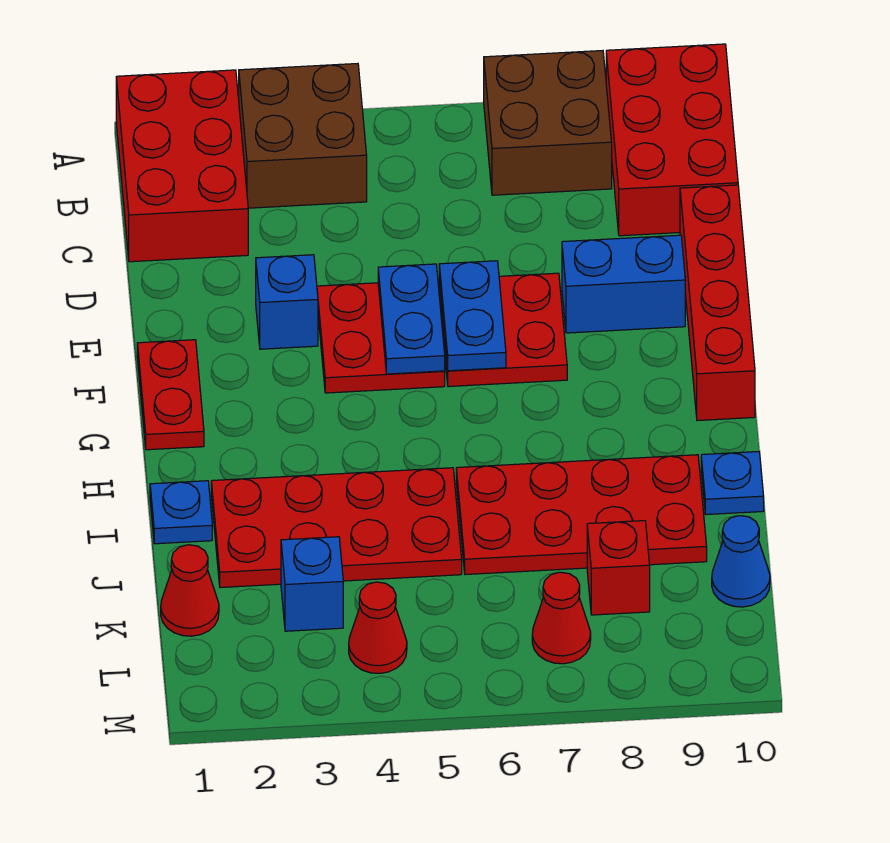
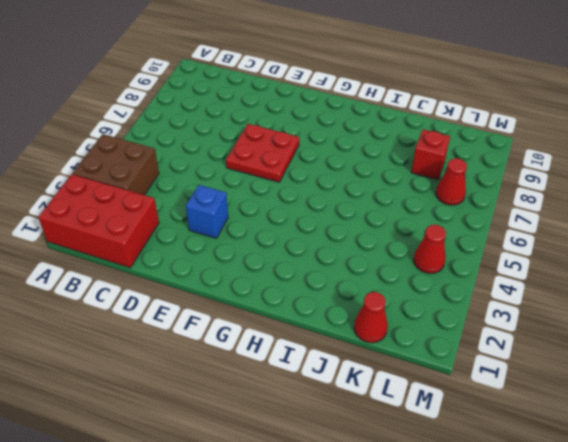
none -> brown 2x2 brick [484,51,612,195]
none -> red 2x3 brick [606,44,738,236]
none -> red 1x4 brick [680,185,755,421]

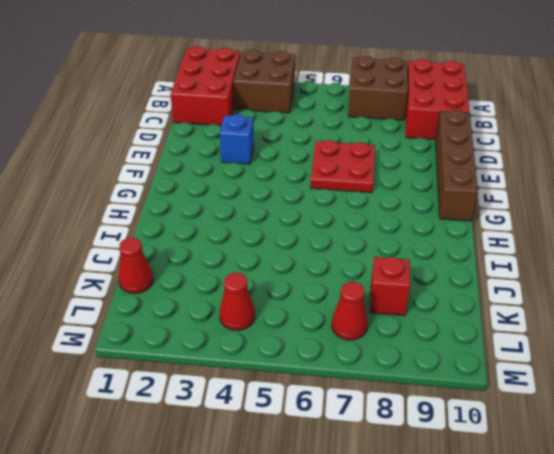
brown 1x4 brick [436,110,478,221] -> red 1x4 brick [680,185,755,421]
none -> red 2x2 plate [317,283,445,393]
none -> blue 1x2 brick [562,235,685,333]
none -> red 1x2 plate [137,340,204,450]

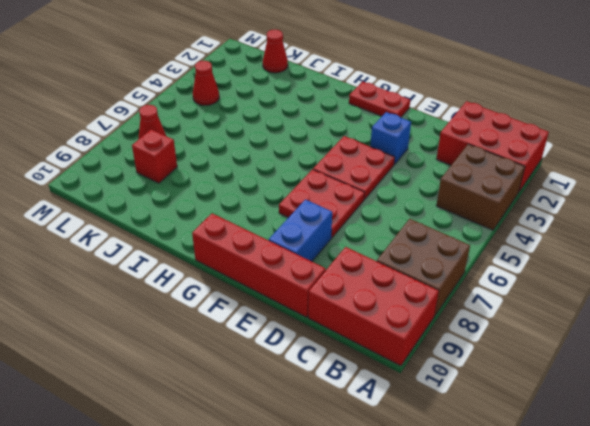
none -> blue 1x1 plate [150,481,212,544]
none -> red 2x4 plate [211,468,462,587]
none -> red 2x4 plate [456,455,707,575]

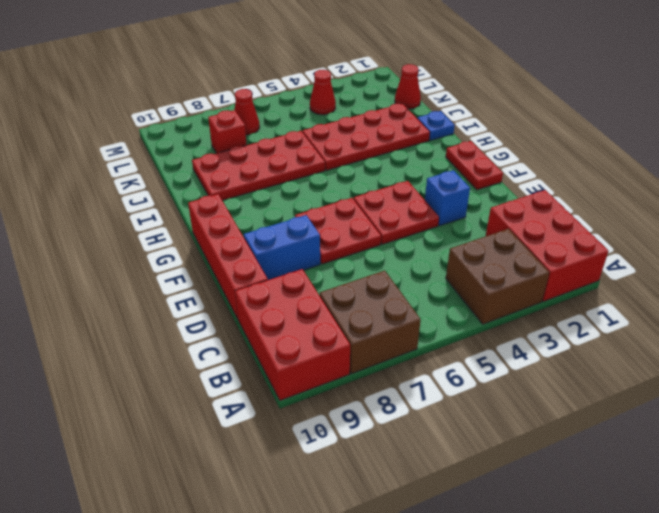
none -> blue 1x1 plate [701,451,764,515]
none -> blue 1x1 brick [281,537,343,631]
none -> blue 1x1 cone [712,516,770,607]

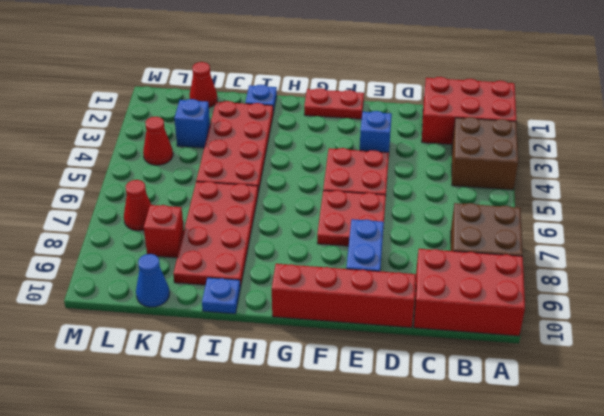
none -> blue 1x2 plate [378,264,445,374]
none -> blue 1x2 plate [439,261,506,371]

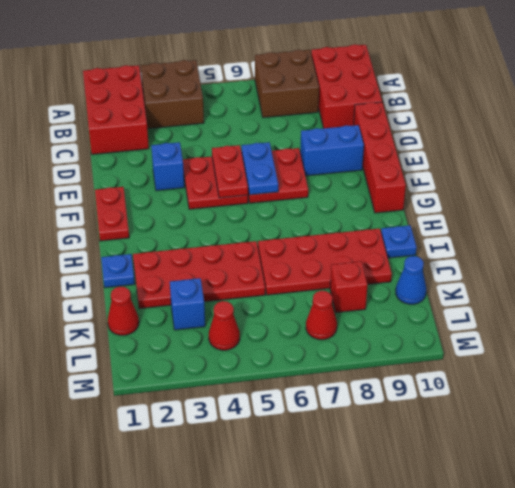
red 1x2 plate [212,145,248,198] -> blue 1x2 plate [378,264,445,374]

